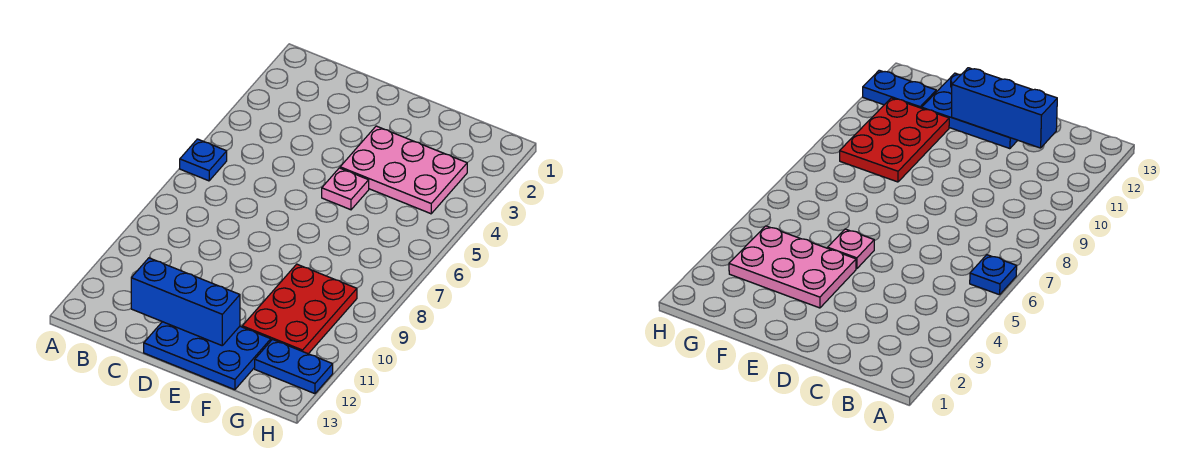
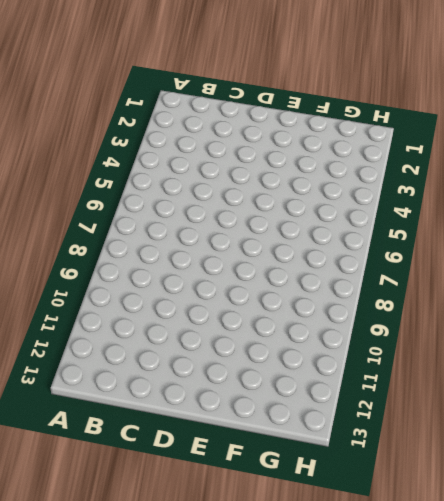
none -> blue 1x1 plate [180,139,227,181]
none -> blue 2x3 plate [144,322,271,390]

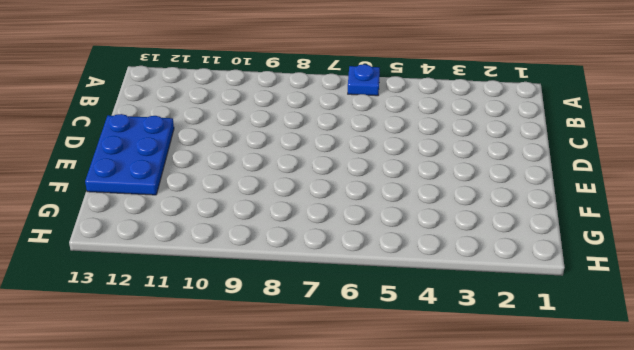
none -> pink 2x3 plate [340,126,467,214]
none -> pink 1x1 plate [322,168,369,210]

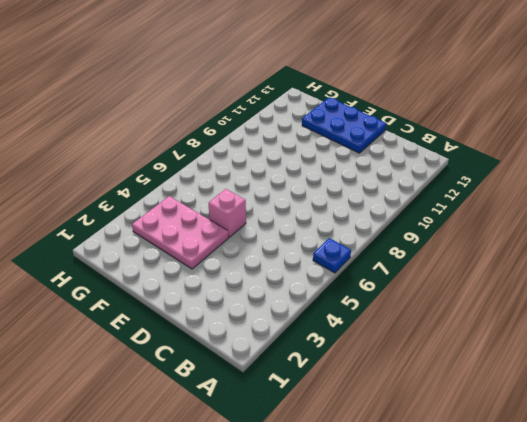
pink 1x1 brick [208,189,246,237] -> pink 1x1 plate [322,168,369,210]
none -> red 2x3 plate [242,264,357,354]
none -> blue 1x2 plate [255,340,333,394]

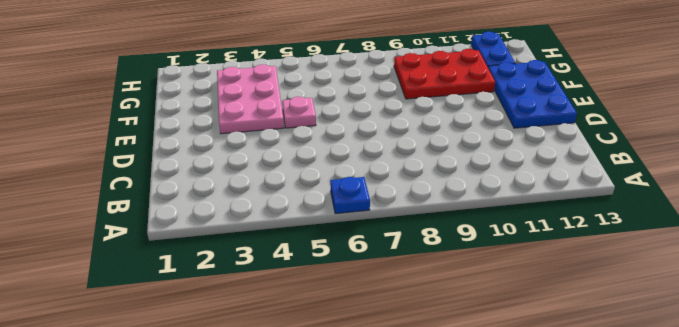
none -> blue 1x3 brick [131,258,240,345]

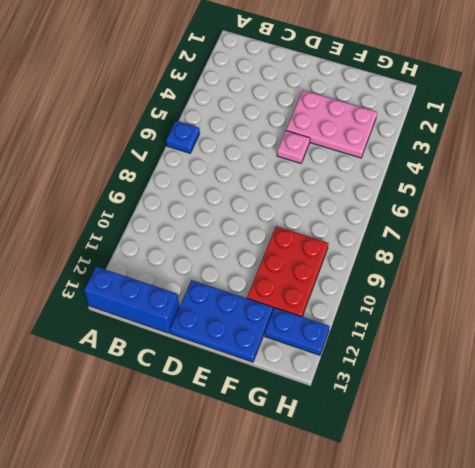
blue 1x3 brick [84,266,179,333] -> blue 1x3 brick moved to [131,258,240,345]

